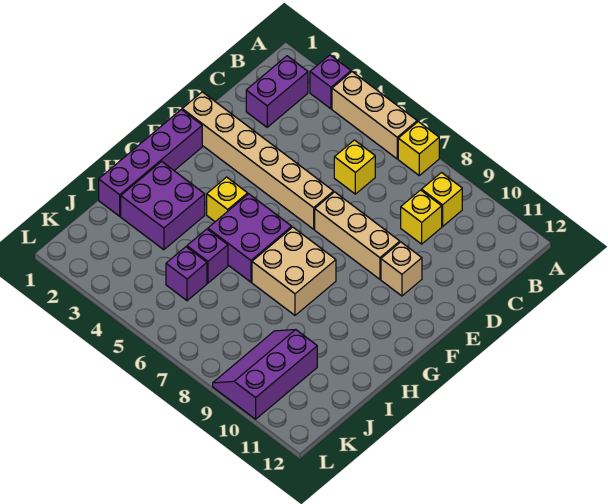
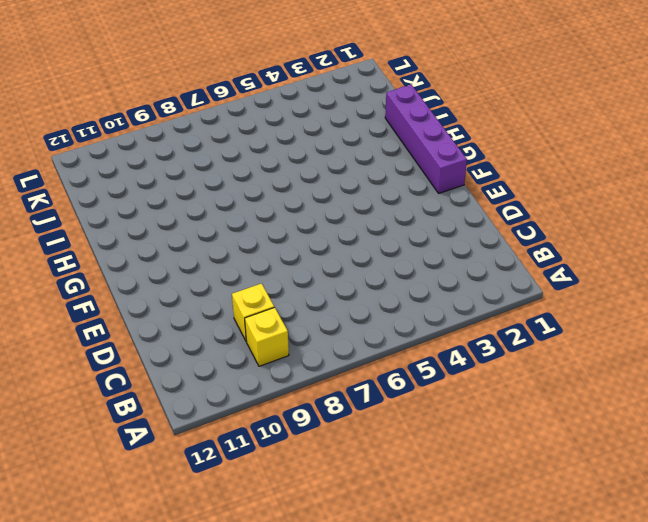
none -> purple 1x1 brick [310,55,351,109]
none -> tan 1x3 brick [332,72,417,159]
none -> yellow 1x1 brick [398,122,439,175]

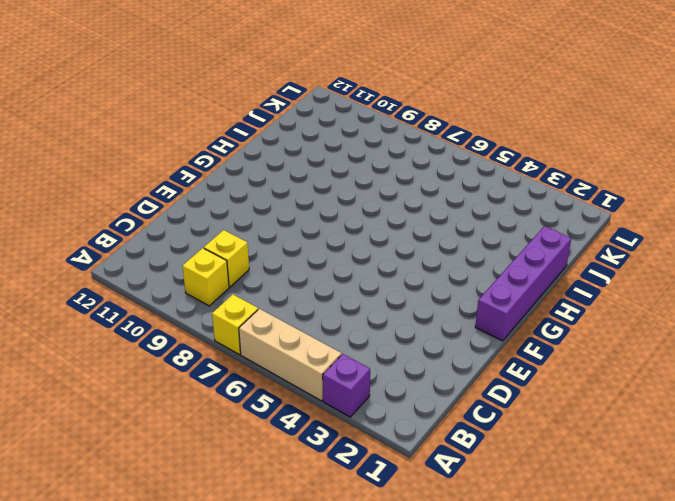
none -> purple 1x2 brick [246,56,308,127]
none -> yellow 1x1 brick [334,140,375,194]
none -> tan 1x6 brick [182,92,334,229]

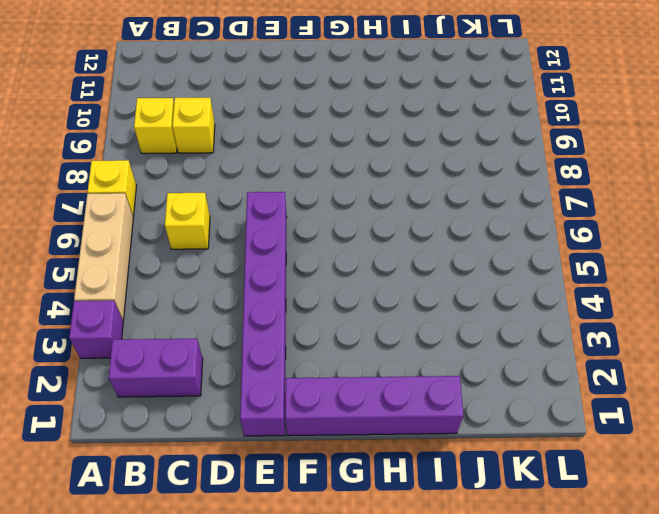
purple 1x6 brick [240,192,287,436] -> tan 1x6 brick [182,92,334,229]
none -> tan 1x3 brick [315,192,400,279]
none -> tan 1x1 brick [381,242,422,296]
none -> yellow 1x1 brick [207,177,248,222]

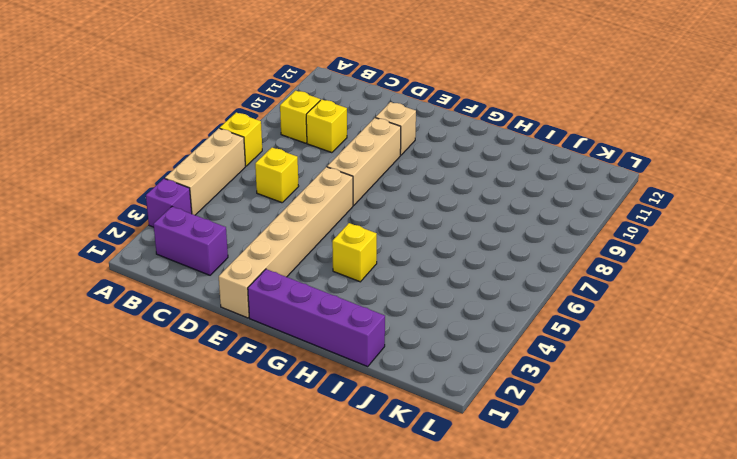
none -> purple 2x2 brick [208,194,292,282]
none -> tan 2x2 brick [252,227,336,315]
none -> purple 2x2 brick [121,161,205,250]

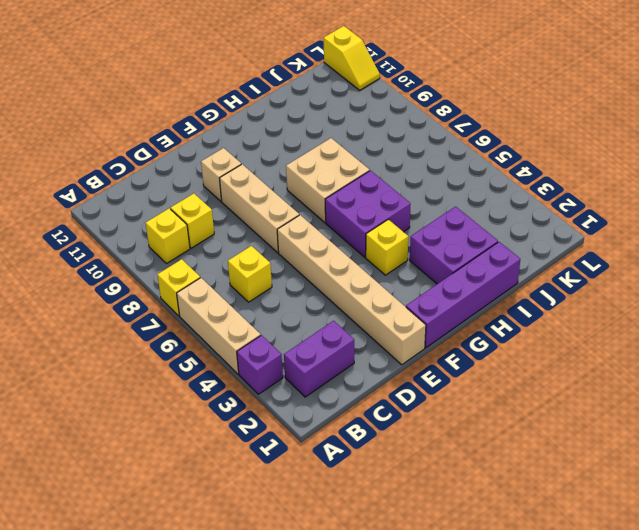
yellow 1x2 slope [324,26,380,90] -> none
none -> purple 1x1 brick [187,229,228,283]
none -> purple 1x1 brick [166,247,207,301]
none -> purple 2x3 slope [213,329,317,419]

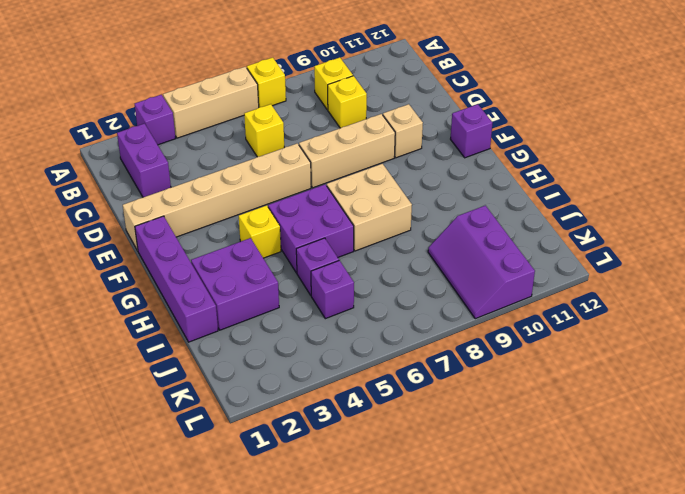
purple 1x1 brick [451,104,492,158] -> none

